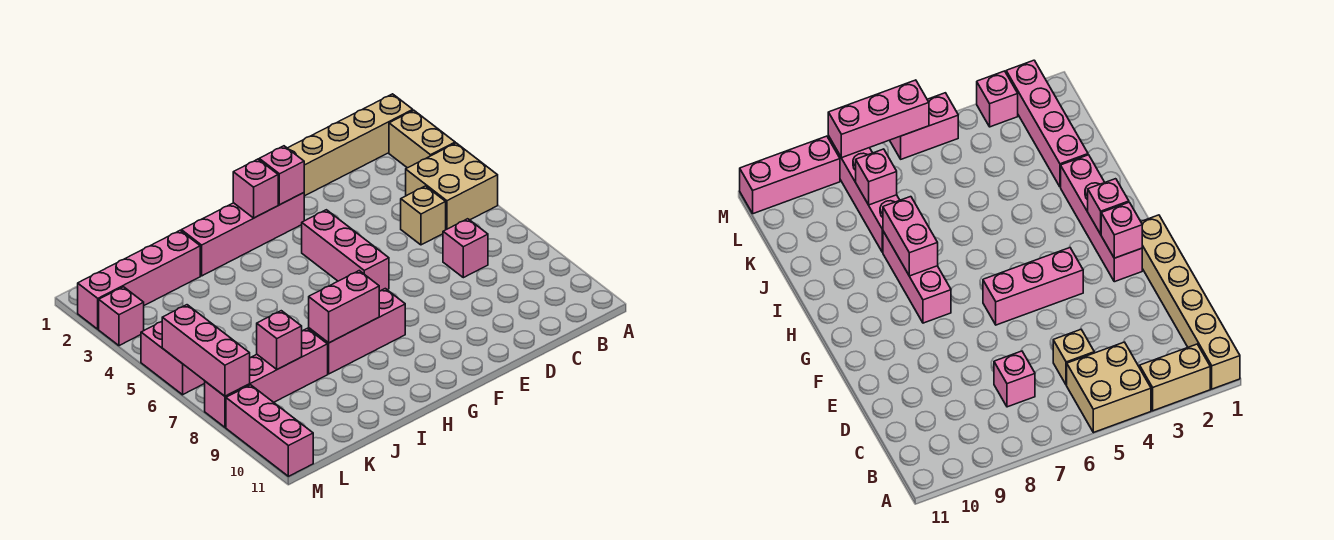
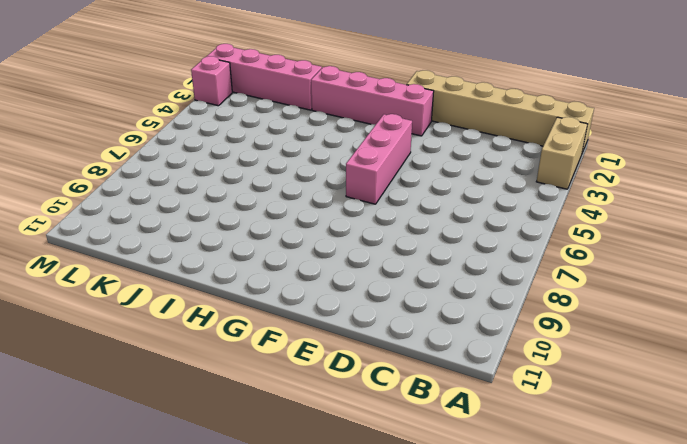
none -> tan 2x2 brick [406,143,498,230]
none -> tan 1x1 brick [401,186,446,245]
none -> pink 1x1 brick [443,219,488,278]

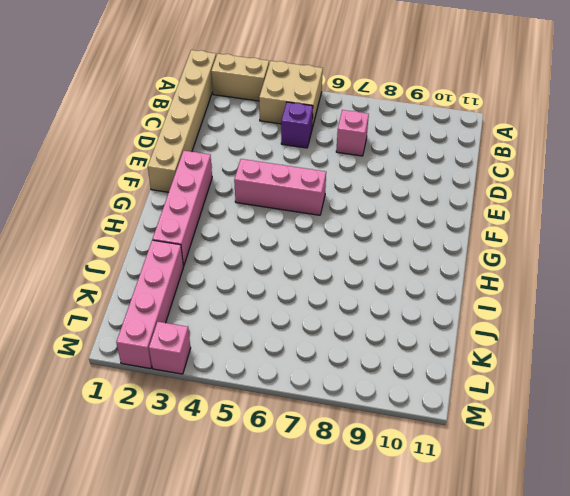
purple 1x1 brick [281,102,313,148] -> tan 1x1 brick [401,186,446,245]
none -> pink 1x3 brick [309,289,405,374]
none -> pink 1x4 brick [205,328,328,427]
none -> pink 1x2 brick [141,322,205,395]

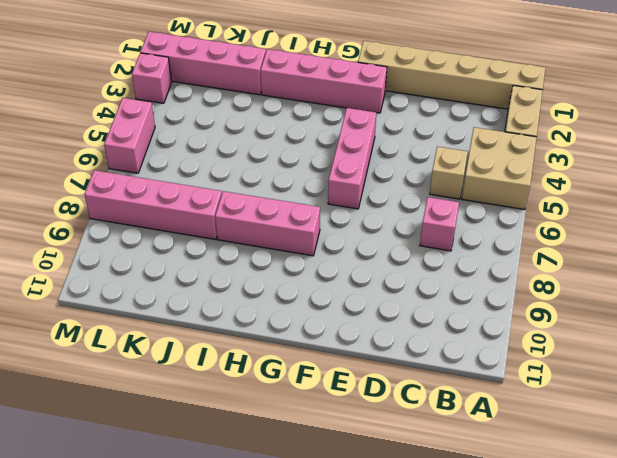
none -> pink 1x3 brick [226,385,313,476]
none -> pink 1x1 brick [259,146,304,205]
none -> pink 1x1 brick [233,159,278,218]

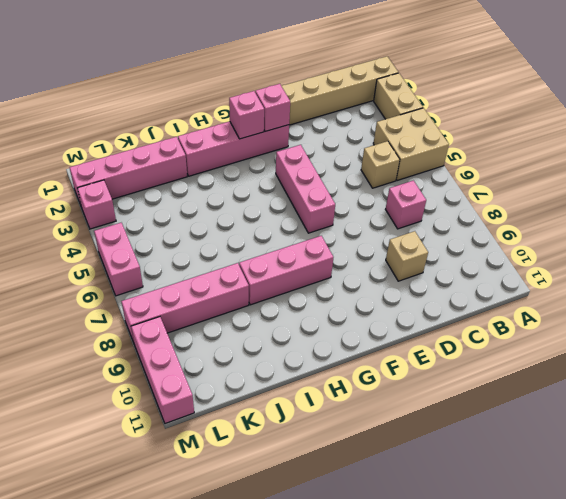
tan 1x1 brick [386,231,428,281] -> none
none -> pink 1x2 brick [309,271,379,343]
none -> pink 1x1 brick [257,311,302,369]
none -> pink 1x3 brick [162,305,250,396]

